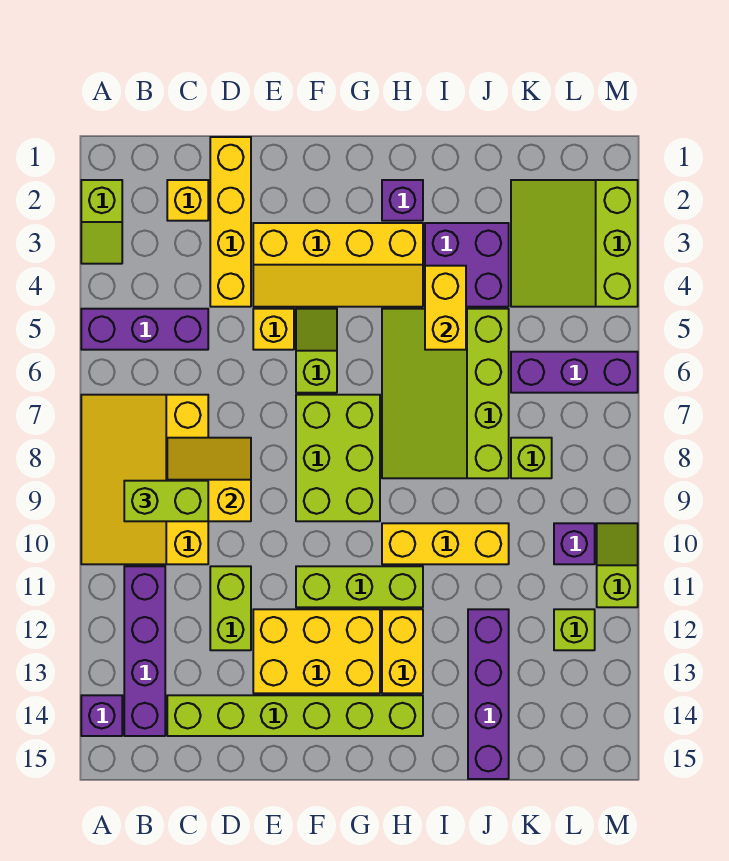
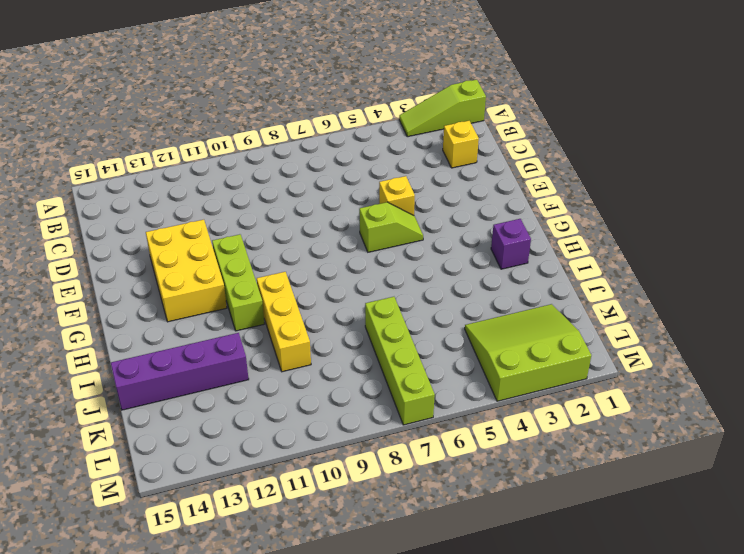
lime 1x3 slope [399,80,486,137] -> lime 1x2 slope [81,180,122,264]
lime 1x4 brick [365,297,435,425] -> lime 3x4 slope [382,309,509,478]
none -> purple 1x3 brick [81,309,208,350]
none -> yellow 3x4 slope [81,395,208,564]
none -> purple 1x1 brick [81,695,122,736]
none -> purple 1x4 brick [124,566,165,736]

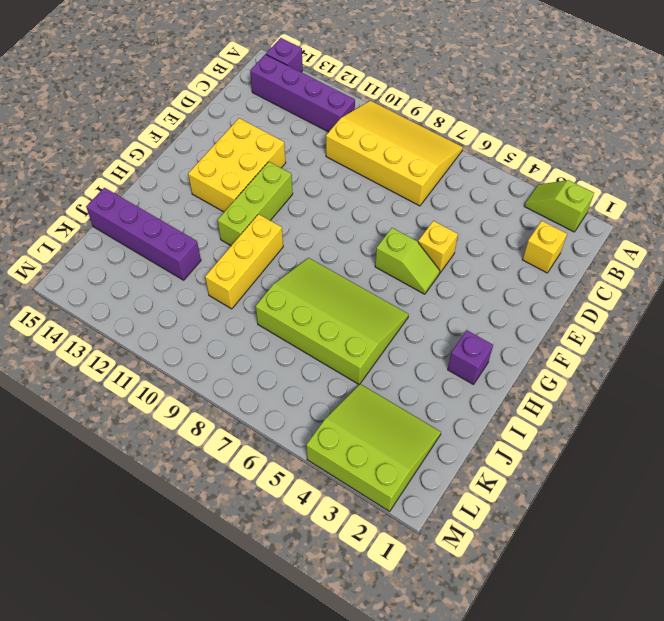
none -> purple 1x3 brick [81,309,208,350]
none -> lime 1x6 brick [167,695,423,736]
none -> yellow 1x4 brick [210,137,251,307]
none -> lime 1x2 brick [210,566,251,650]

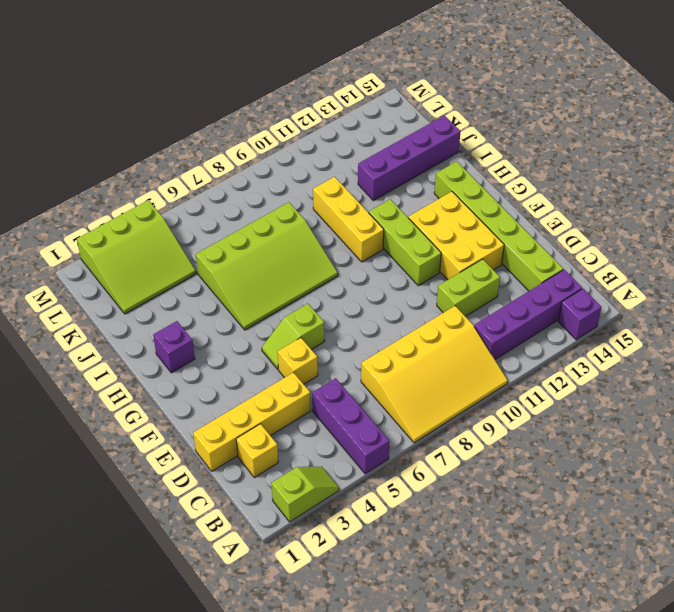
none -> yellow 2x4 slope [253,223,423,307]
none -> lime 2x3 brick [296,395,380,521]
none -> yellow 1x2 brick [382,609,423,693]
none -> purple 2x2 brick [425,223,509,307]

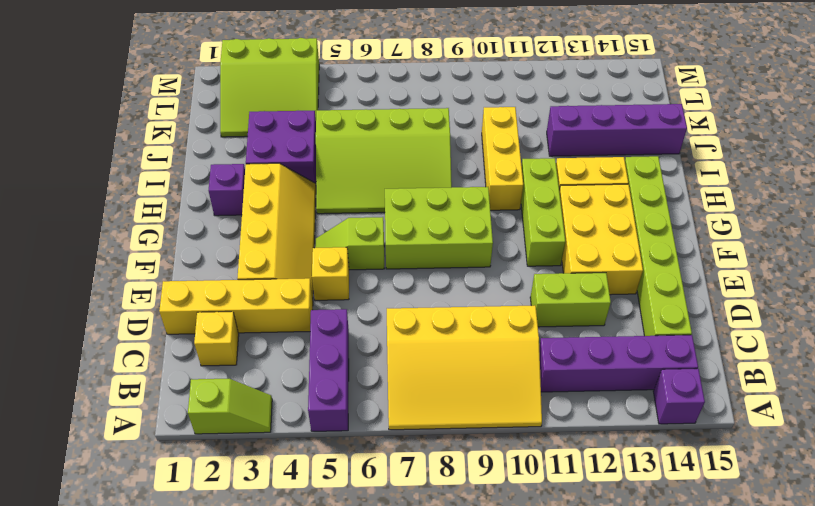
none -> purple 1x3 brick [511,352,638,393]
none -> lime 1x1 brick [511,438,552,478]
none -> purple 1x1 brick [554,523,595,564]
none -> lime 1x1 brick [554,609,595,650]

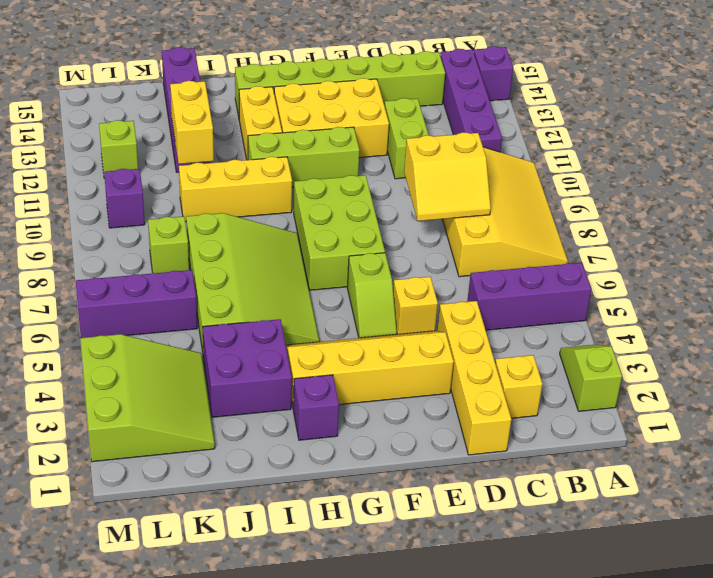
yellow 1x2 brick [170,81,214,164] -> yellow 1x2 brick moved to [425,266,466,350]
none -> lime 1x2 slope [597,523,638,607]
none -> lime 1x2 brick [124,481,208,521]

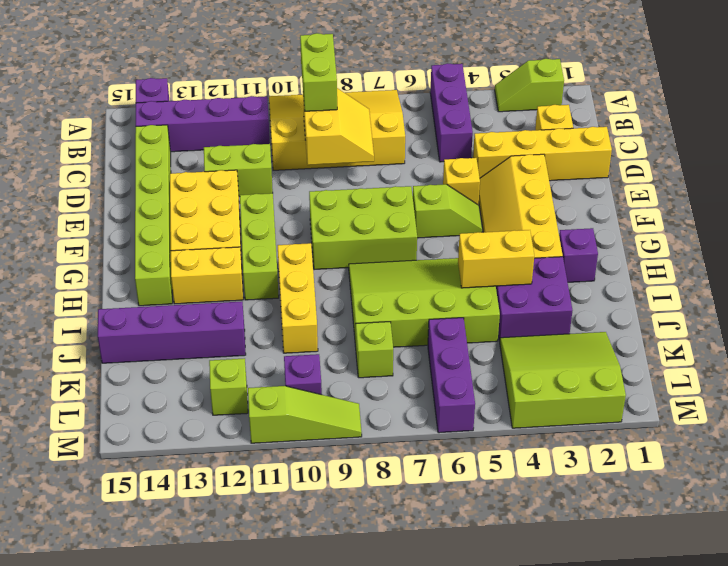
lime 1x3 slope [248,386,362,443] -> lime 1x2 slope [597,523,638,607]

